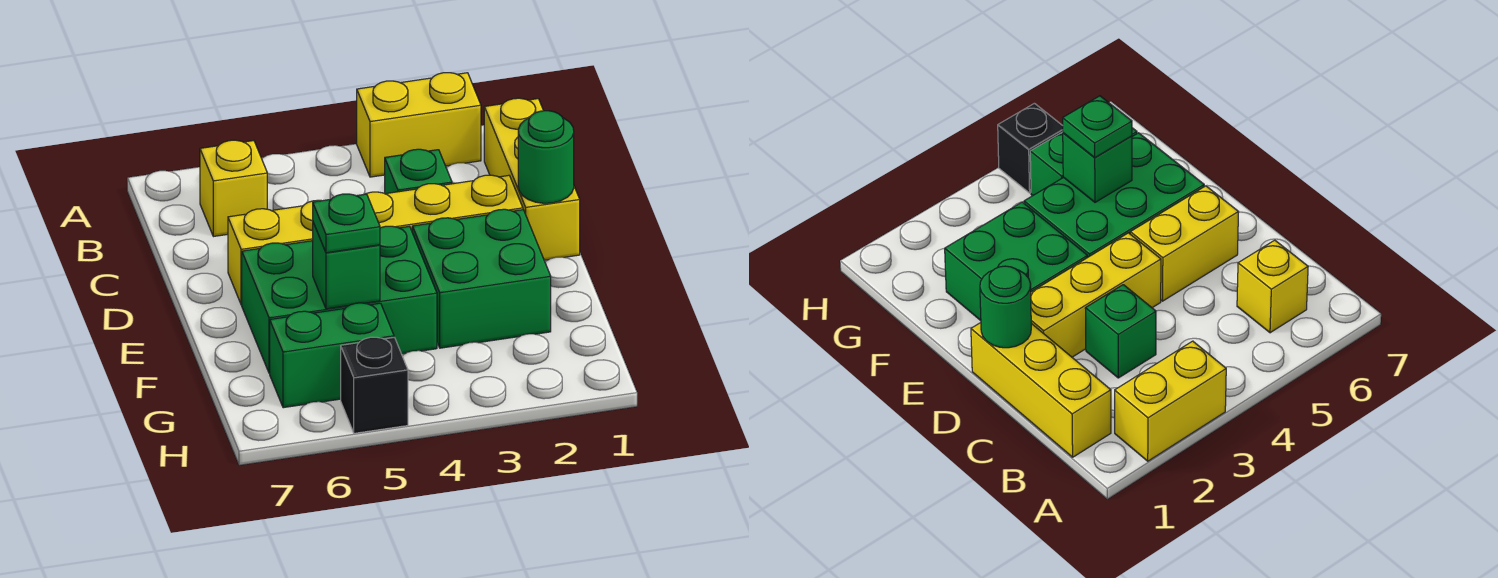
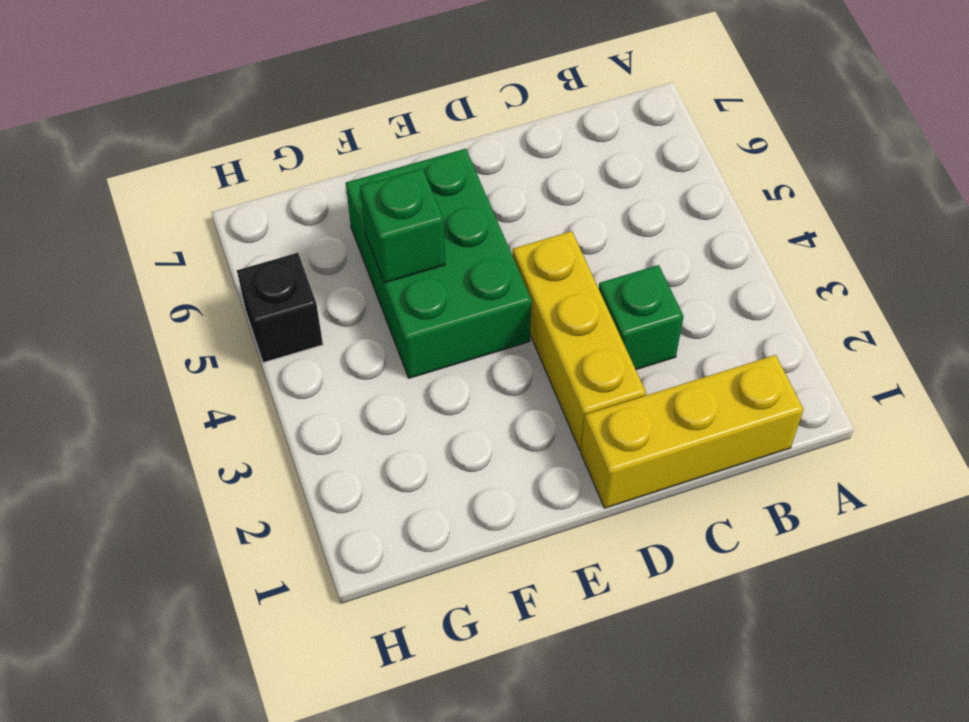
none -> yellow 1x2 brick [357,73,481,177]
none -> yellow 1x1 brick [200,140,267,237]
none -> yellow 1x2 brick [228,200,321,305]

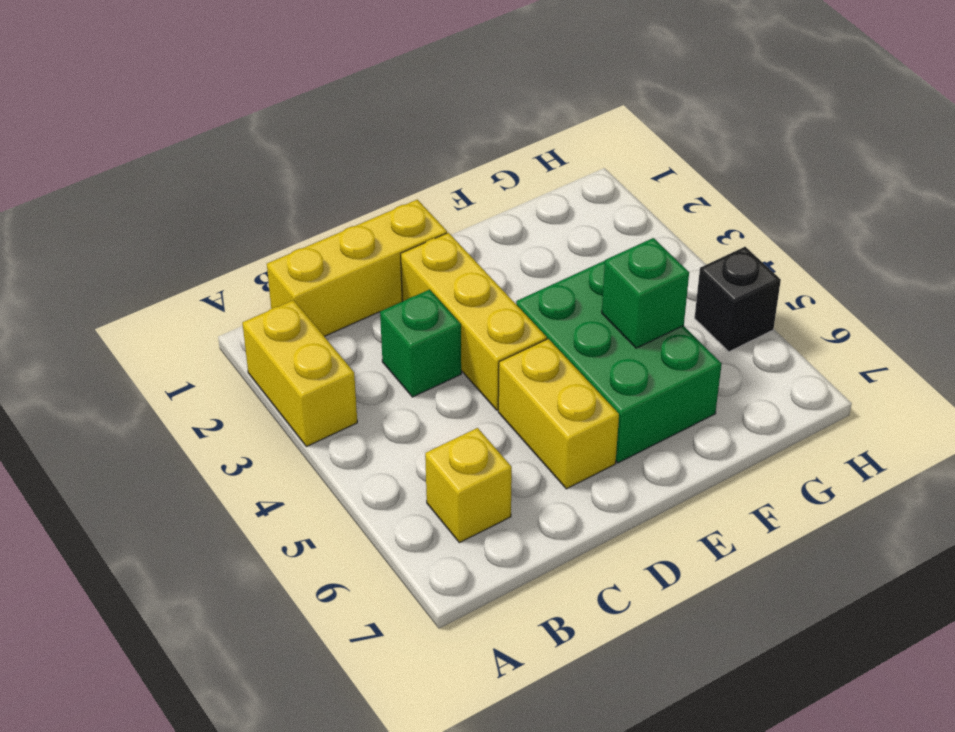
none -> green 2x2 brick [412,209,551,348]
none -> green 1x2 brick [270,303,394,408]
none -> green 1x1 round brick [518,111,574,203]

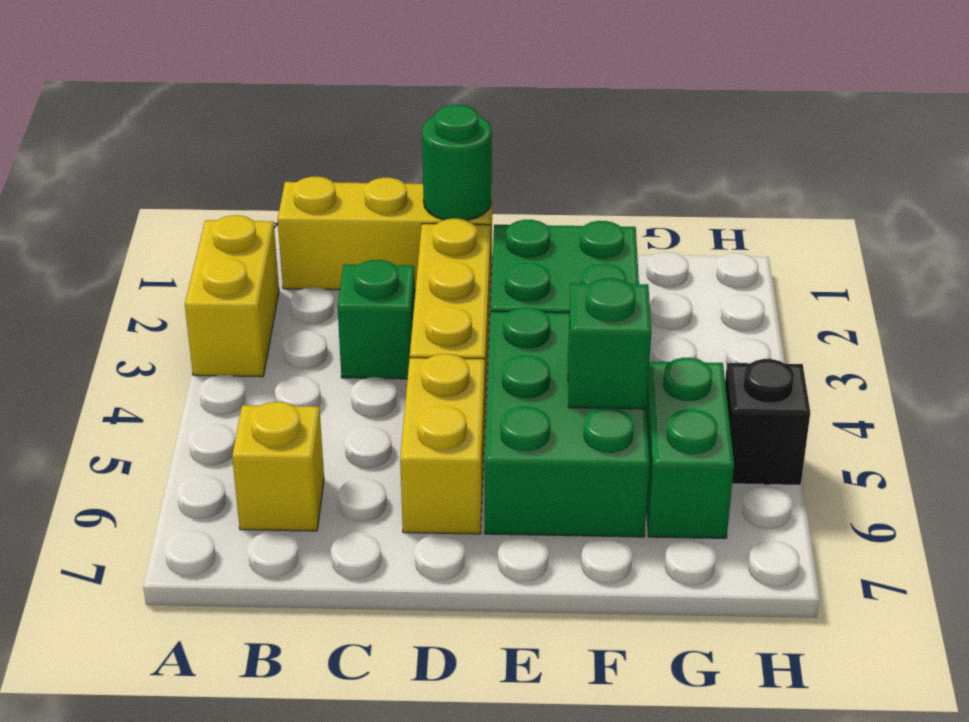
none -> green 1x1 plate [313,194,380,253]

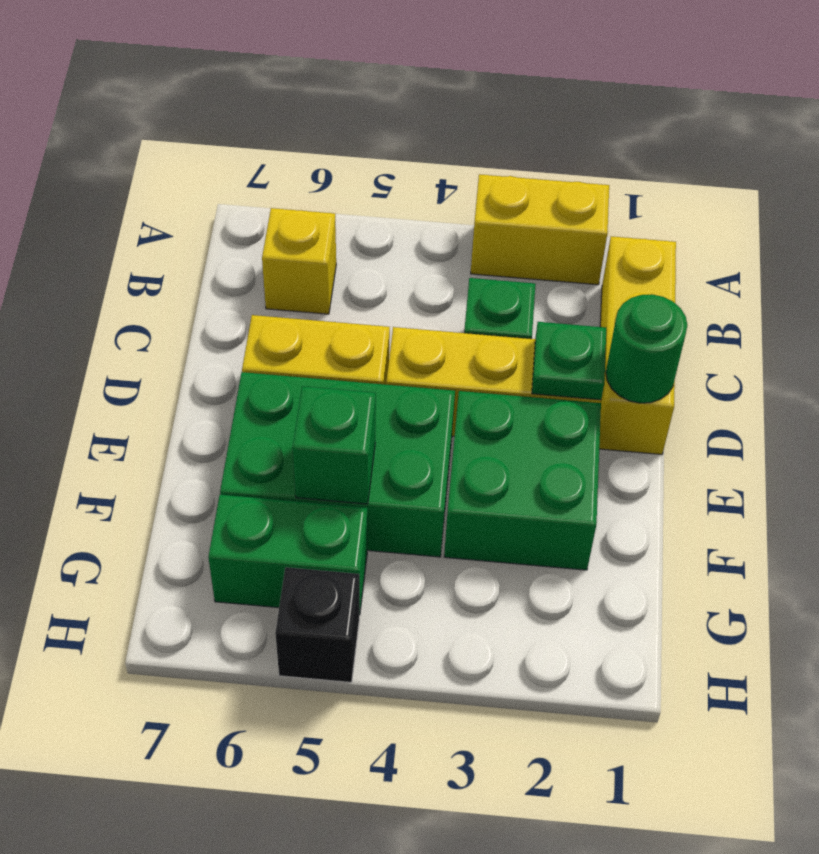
green 1x1 plate [532,322,606,400] -> green 1x1 plate moved to [313,194,380,253]

